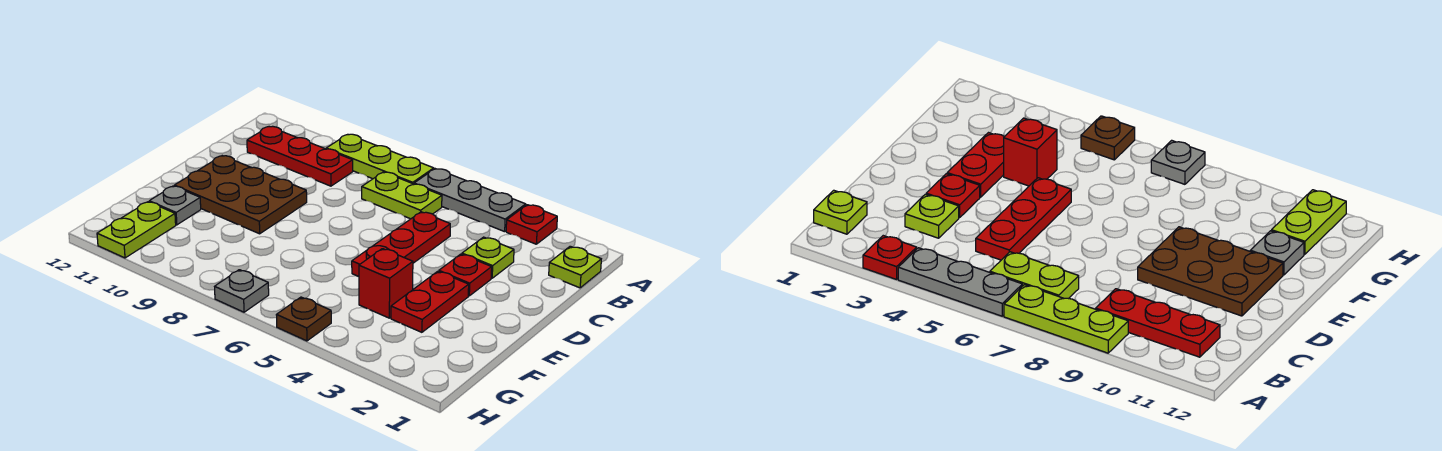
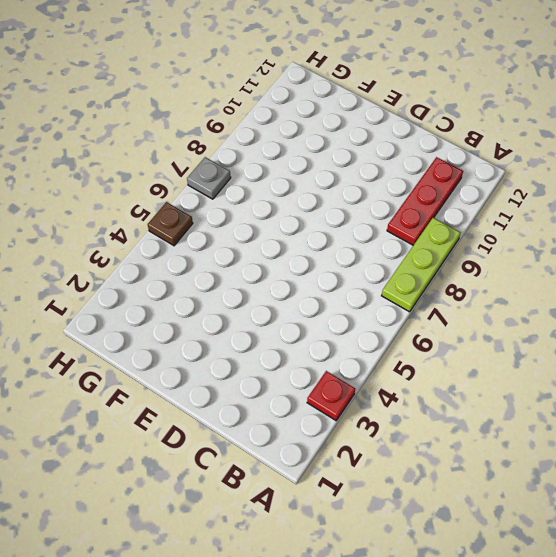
none -> grey 1x3 plate [414,169,526,232]
none -> lime 1x1 plate [549,246,601,288]
none -> lime 1x2 plate [362,172,442,219]

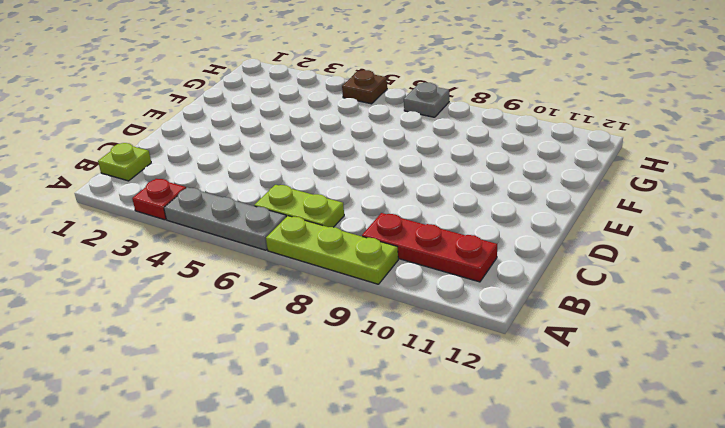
none -> lime 1x1 plate [462,237,514,278]
none -> red 1x3 plate [352,212,450,277]
none -> red 1x1 plate [439,254,492,296]

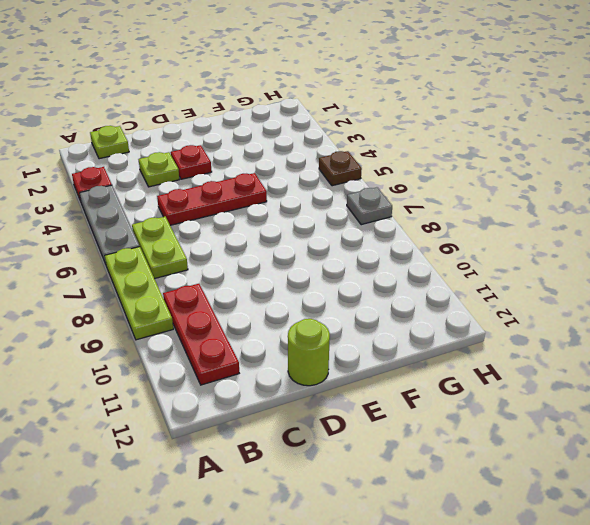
lime 1x1 round brick [288,319,330,386] -> none
none -> brown 2x3 plate [174,156,307,234]
none -> red 1x2 plate [391,271,469,332]
none -> red 1x1 brick [359,249,413,318]

